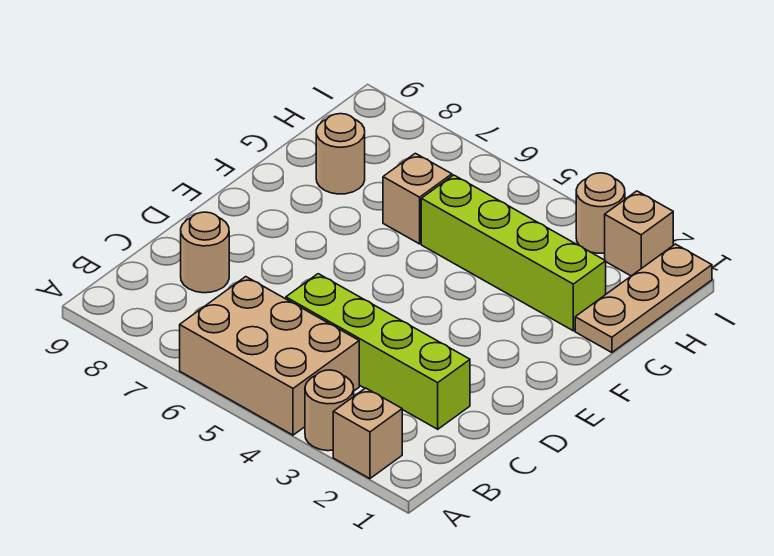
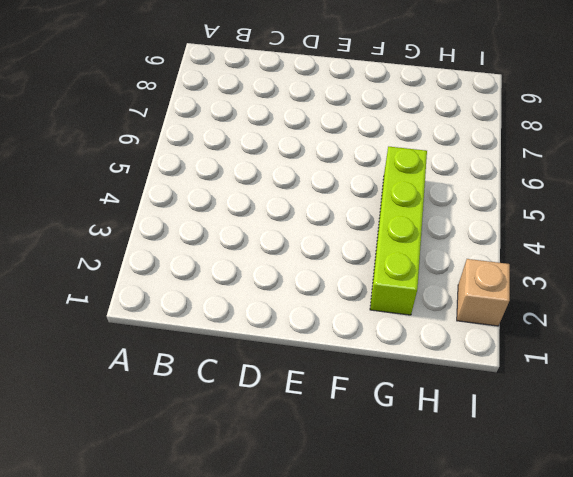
none -> tan 1x1 brick [333,388,402,479]
none -> tan 1x1 round brick [305,370,354,451]

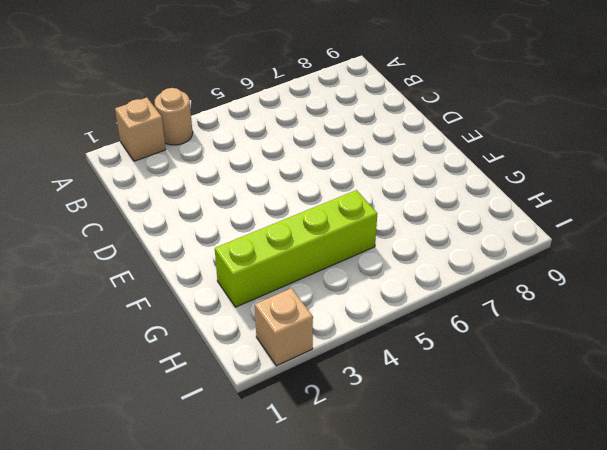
none -> tan 2x3 brick [180,277,359,435]
none -> lime 1x4 brick [286,274,470,429]

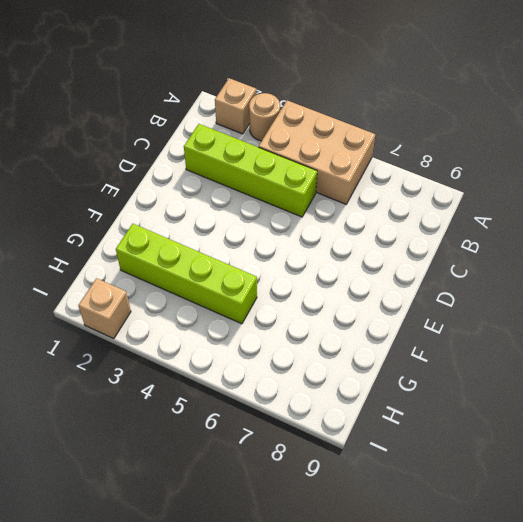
none -> tan 1x1 round brick [181,212,229,293]
none -> tan 1x3 plate [575,244,712,353]

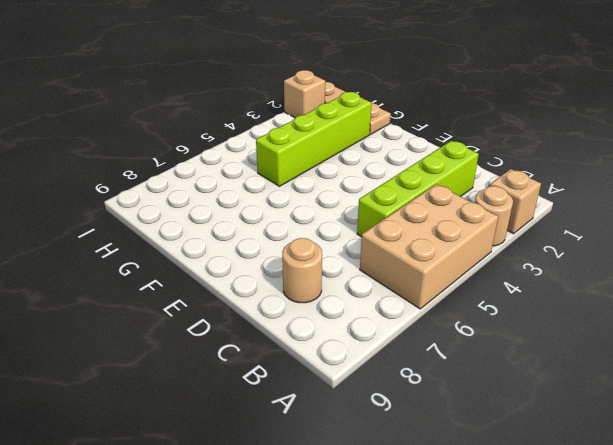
none -> tan 1x1 brick [383,153,452,244]
none -> tan 1x1 round brick [316,114,365,194]

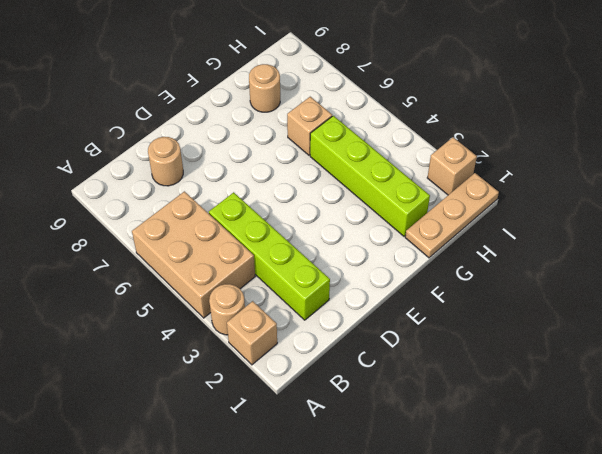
none -> tan 1x1 round brick [576,173,625,253]

